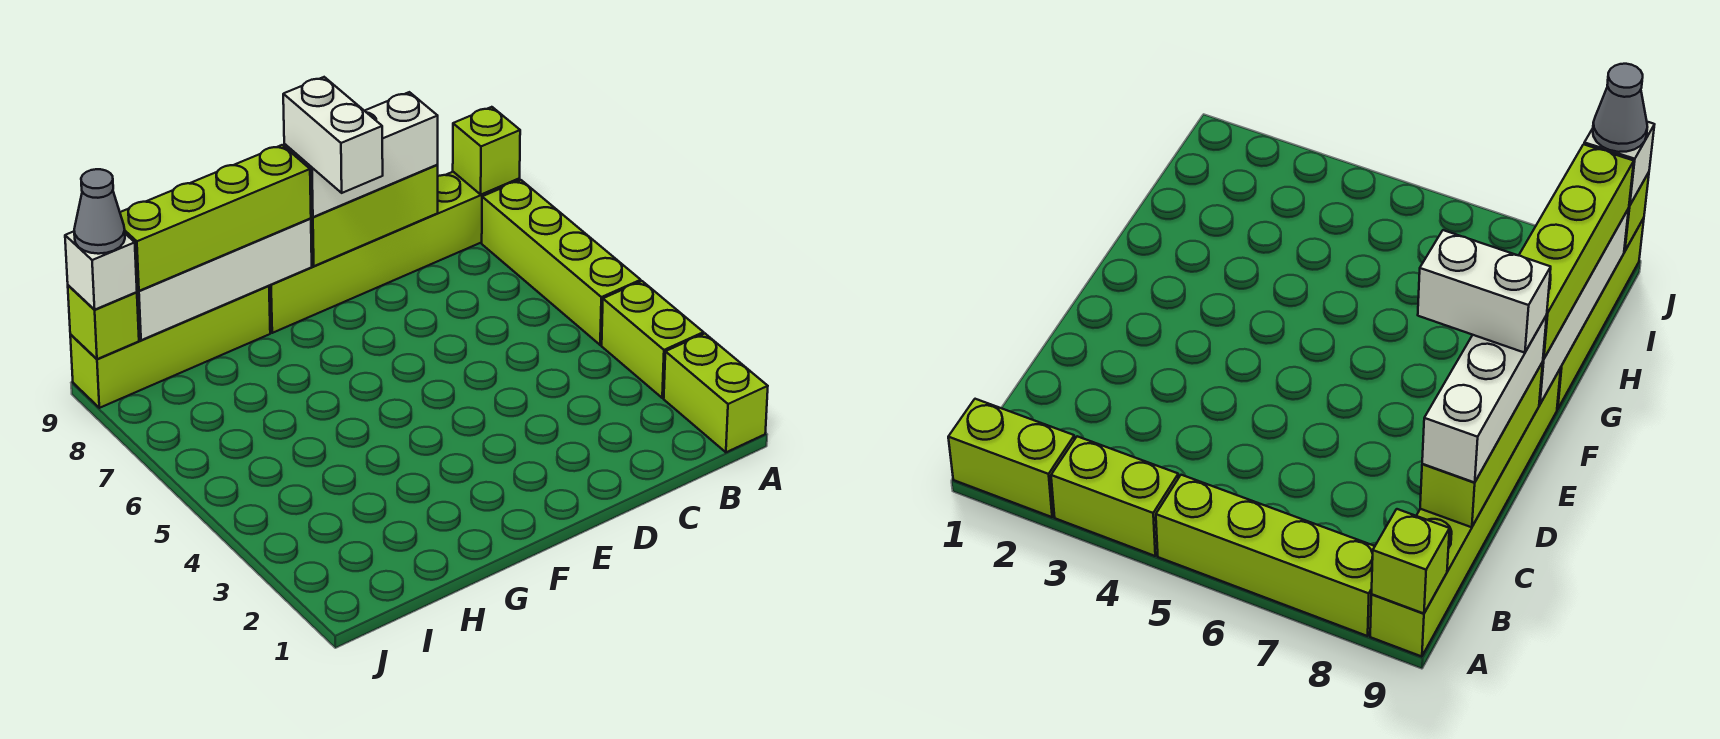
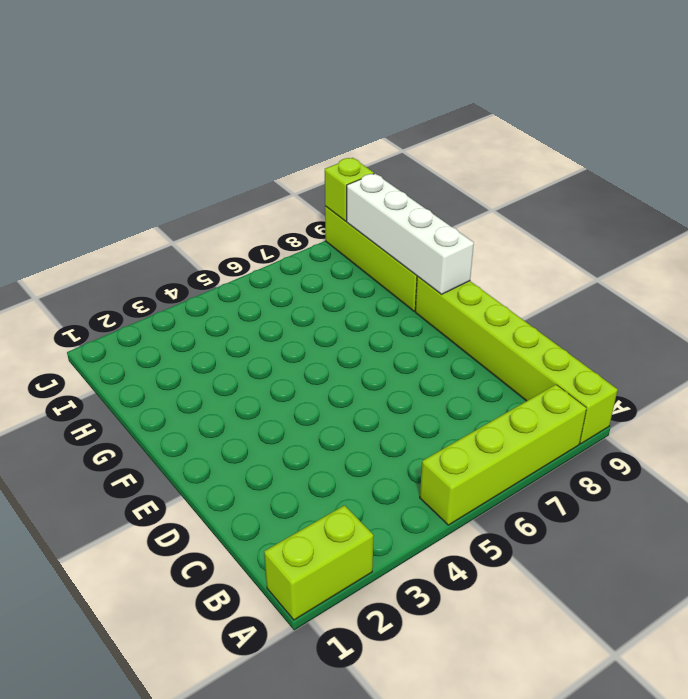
none -> lime 1x2 brick [602,281,704,398]
none -> lime 1x1 brick [453,107,520,194]
none -> lime 1x3 brick [311,165,438,266]

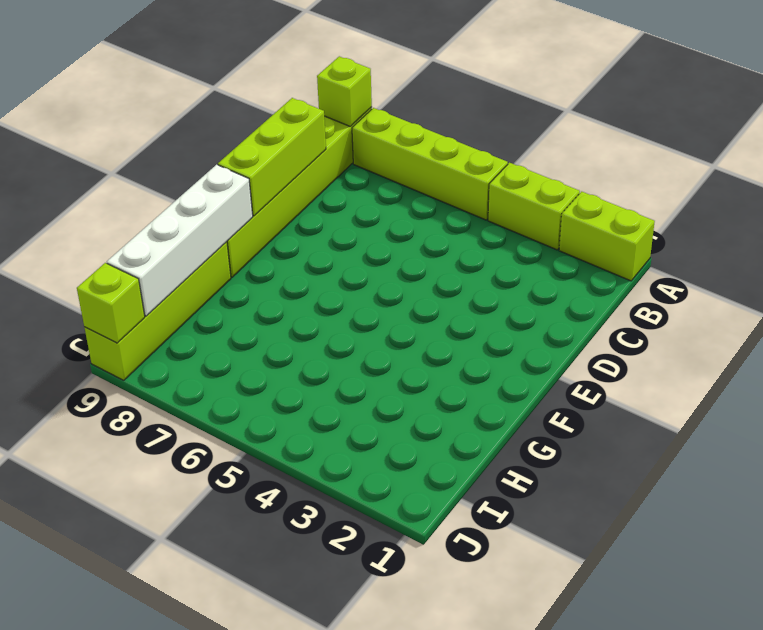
none -> white 1x3 brick [284,92,438,217]
none -> lime 1x4 brick [120,145,311,291]
none -> white 1x1 brick [65,232,137,310]

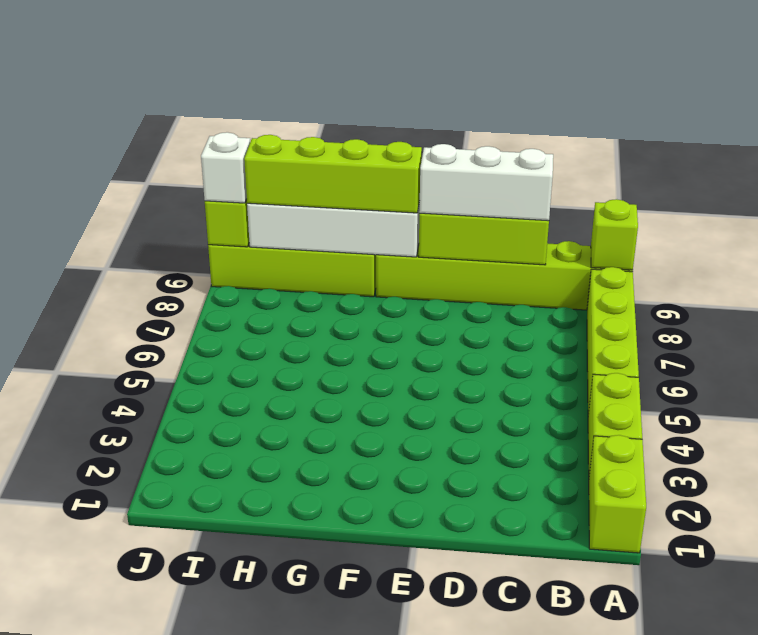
none -> white 1x2 brick [283,77,383,193]
none -> grey 1x1 cone [74,169,125,254]

